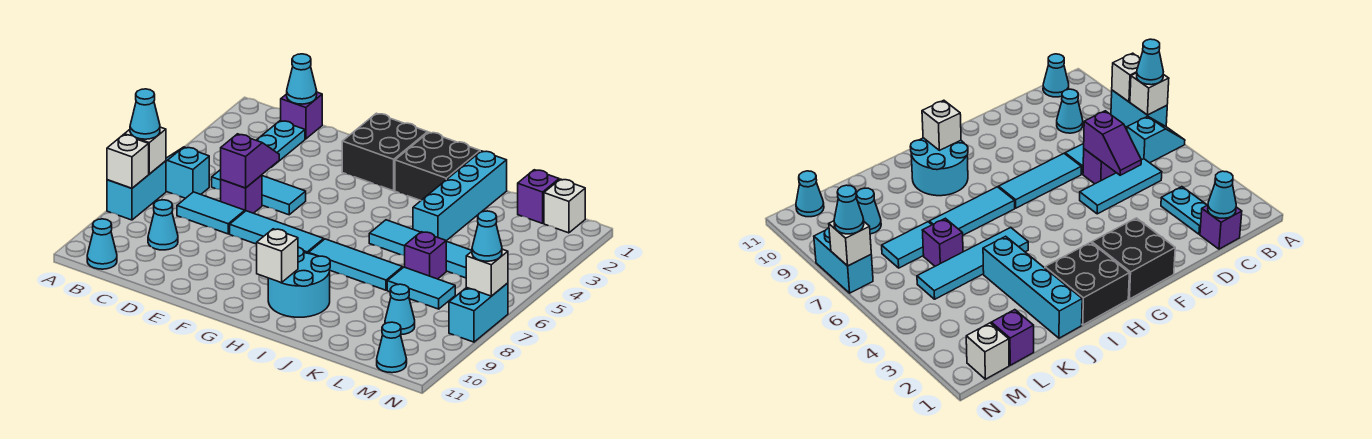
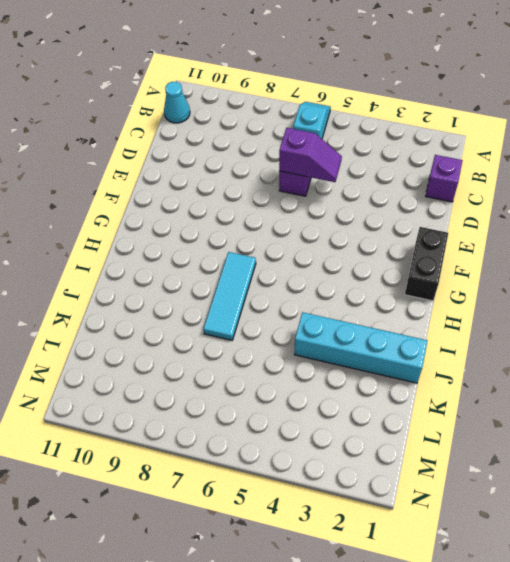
black 1x2 brick [405,227,448,301] -> black 2x2 brick [342,113,428,191]
none -> cyan 1x2 brick [107,161,166,220]
none -> cyan 1x2 plate [256,121,305,167]
none -> cyan 1x3 tile [212,170,306,215]
none -> cyan 1x2 tile [177,192,245,234]

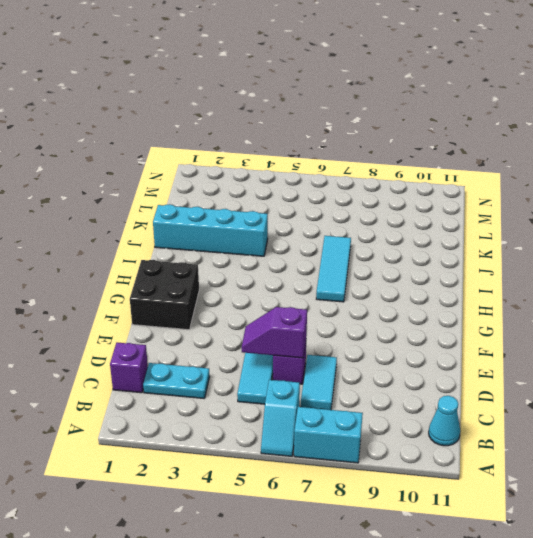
none -> cyan 1x1 cone [148,200,178,250]
none -> cyan 1x3 tile [230,211,324,253]
none -> black 2x2 brick [395,132,480,200]
none -> cyan 2x2 round brick [268,247,330,317]

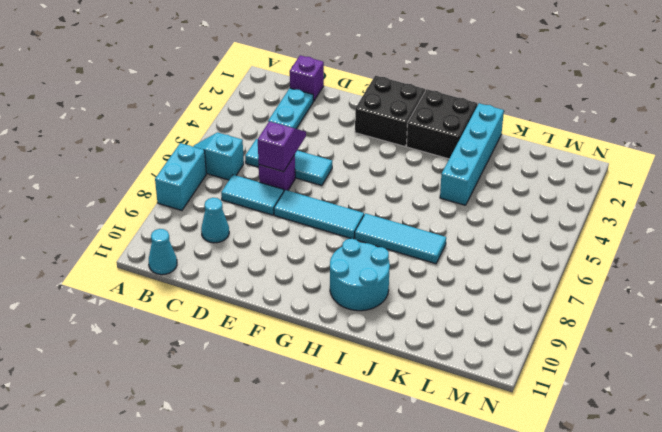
none -> cyan 1x4 tile [369,220,472,278]
none -> purple 1x1 brick [405,232,446,279]
none -> cyan 1x2 tile [387,267,455,309]
none -> purple 1x1 brick [518,170,559,223]

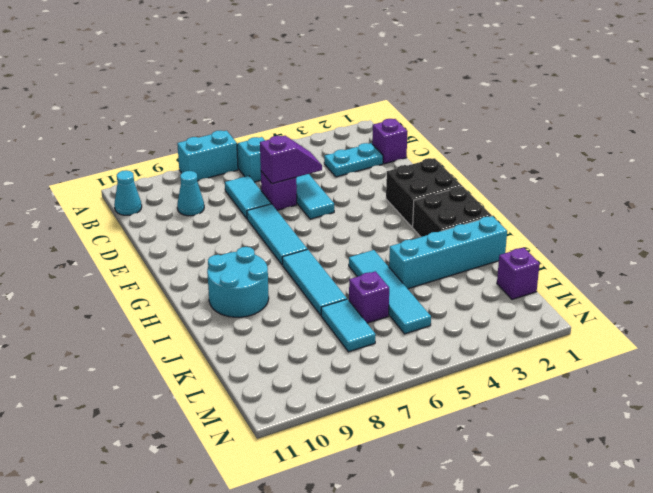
none -> cyan 1x1 cone [385,284,415,335]
none -> white 1x1 brick [544,179,585,233]
none -> cyan 1x1 cone [377,322,407,373]
none -> cyan 1x2 brick [449,283,508,342]

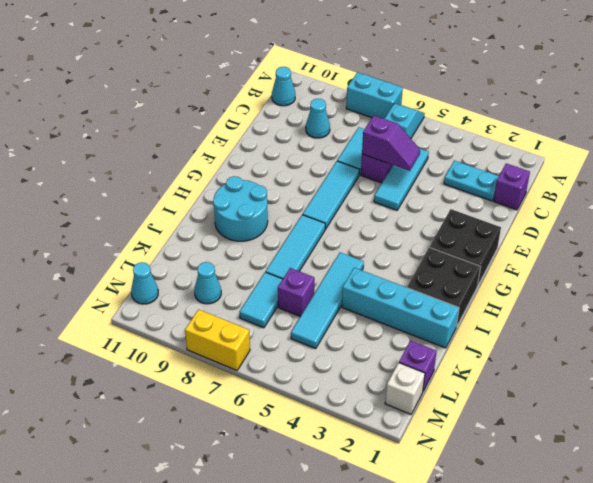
yellow 1x2 brick [185,309,250,370] -> cyan 1x2 brick [449,283,508,342]
none -> white 1x1 brick [124,127,166,174]
none -> white 1x1 brick [107,135,149,188]
none -> cyan 1x1 cone [287,54,317,104]
none -> white 1x1 brick [257,229,298,283]

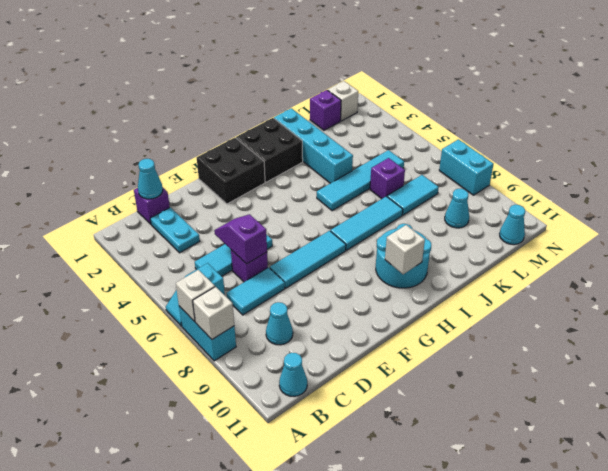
none -> white 1x1 brick [466,249,508,296]
none -> cyan 1x1 cone [130,89,160,139]
none -> cyan 1x1 cone [472,211,502,261]

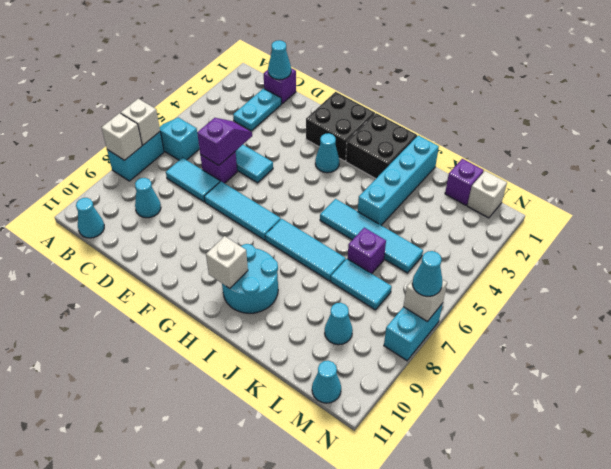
cyan 1x1 cone [315,133,339,173] -> cyan 1x1 cone moved to [130,89,160,139]

